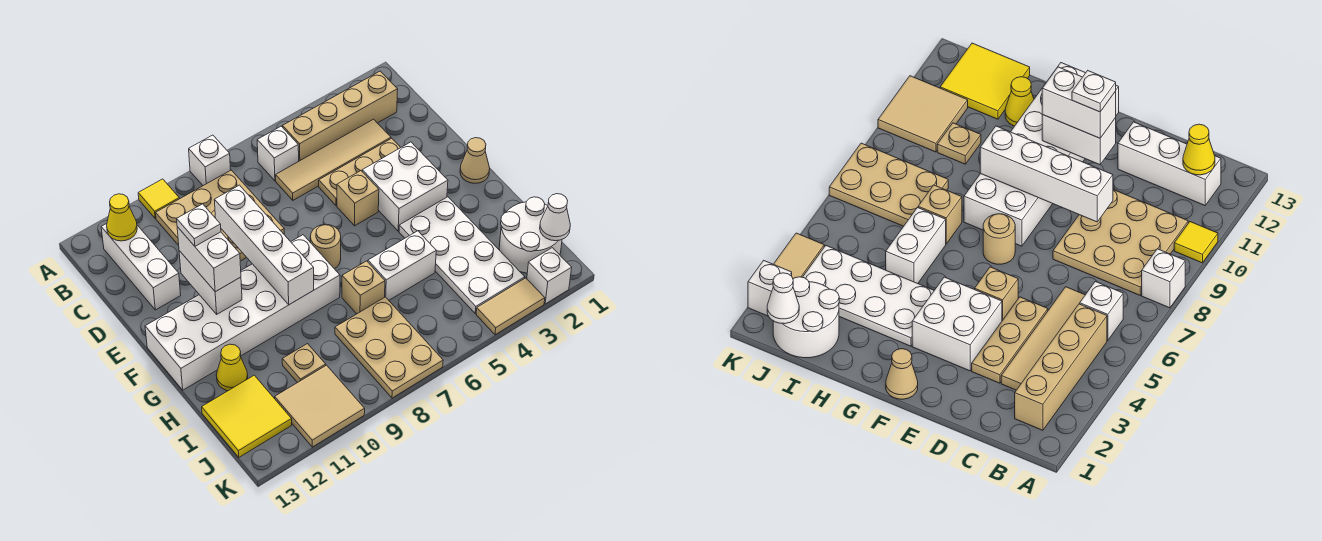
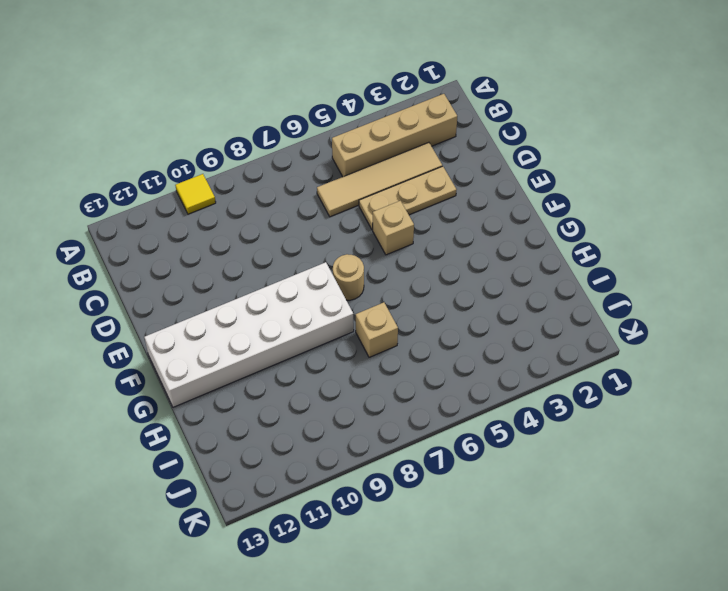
none -> white 1x1 brick [189,135,231,186]
none -> white 1x1 brick [257,126,299,181]
none -> tan 3x3 plate [156,170,284,261]
none -> white 1x3 brick [101,224,181,310]

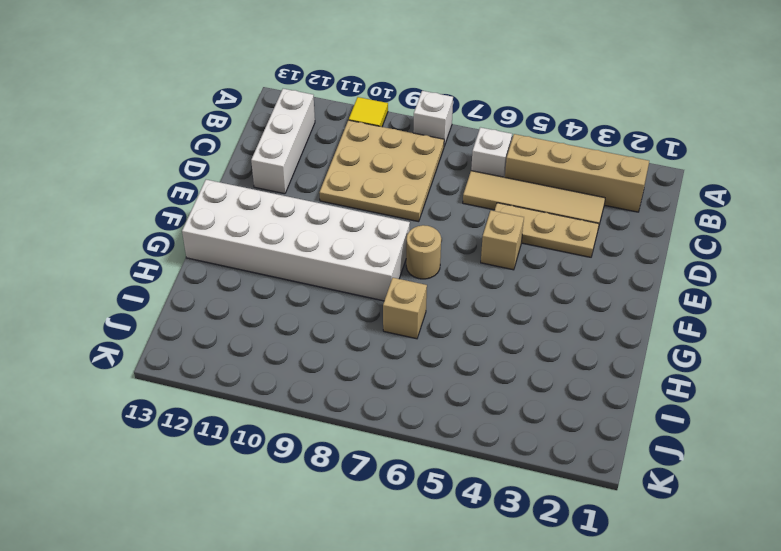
none -> white 2x2 brick [362,142,448,231]
none -> tan 1x1 cone [460,138,490,183]
none -> white 2x4 plate [399,197,525,313]
none -> white 1x2 brick [368,231,436,300]

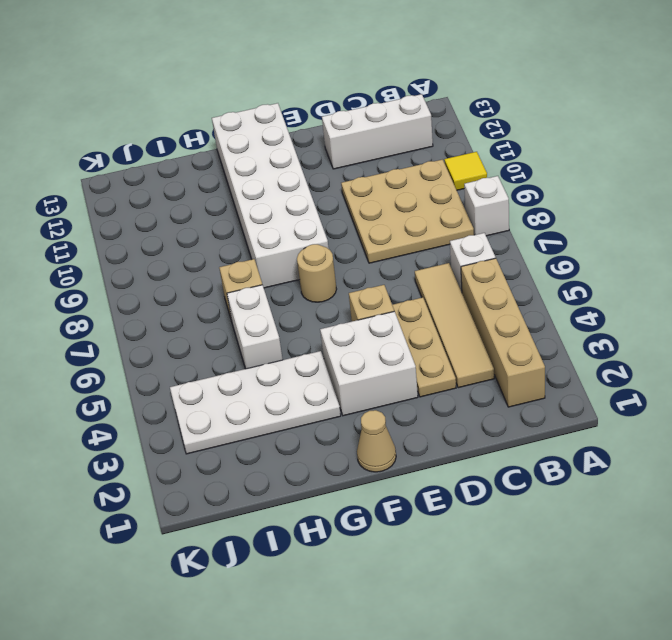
none -> yellow 1x1 cone [216,344,248,391]
none -> white 2x2 round brick [499,197,562,273]
none -> tan 2x3 plate [335,297,443,398]
none -> tan 1x1 plate [282,344,326,383]

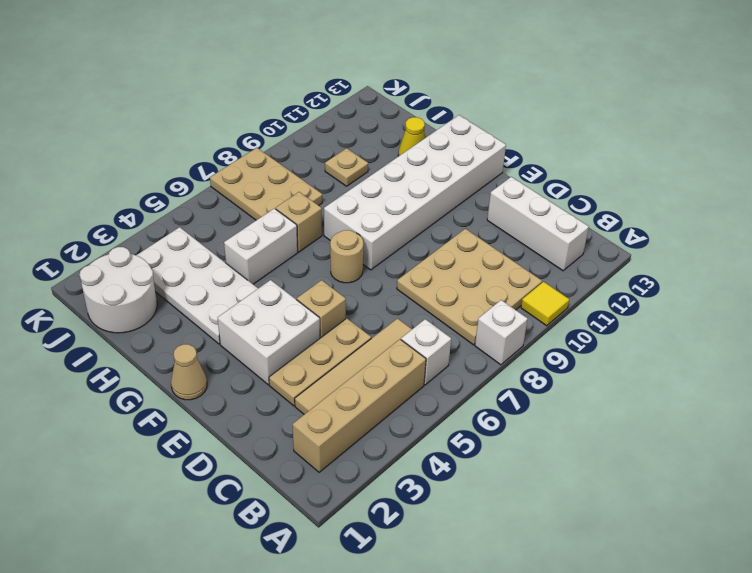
none -> yellow 2x2 tile [202,375,292,457]
none -> tan 2x2 tile [275,365,365,447]
none -> white 1x1 brick [527,248,572,304]
none -> tan 1x2 tile [476,278,545,335]

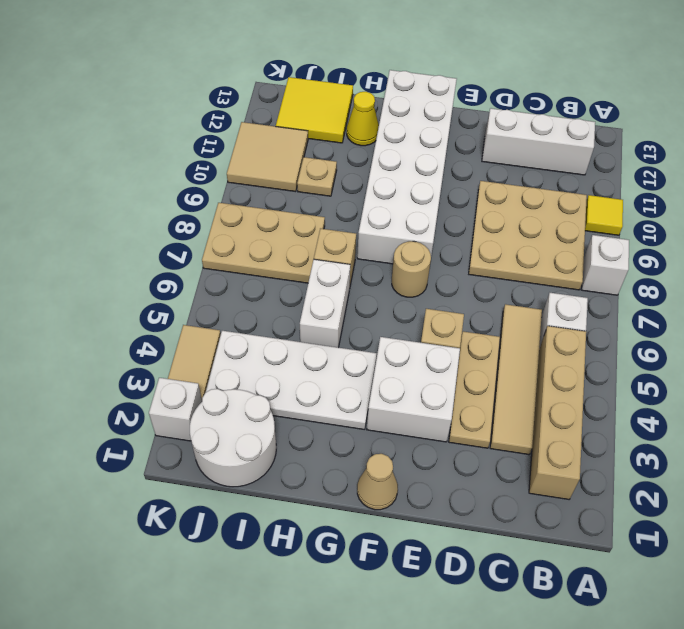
none -> yellow 1x1 cone [107,194,137,241]
none -> white 1x4 brick [214,185,314,305]
none -> white 1x2 brick [179,251,242,314]
none -> white 1x1 cone [540,194,570,241]

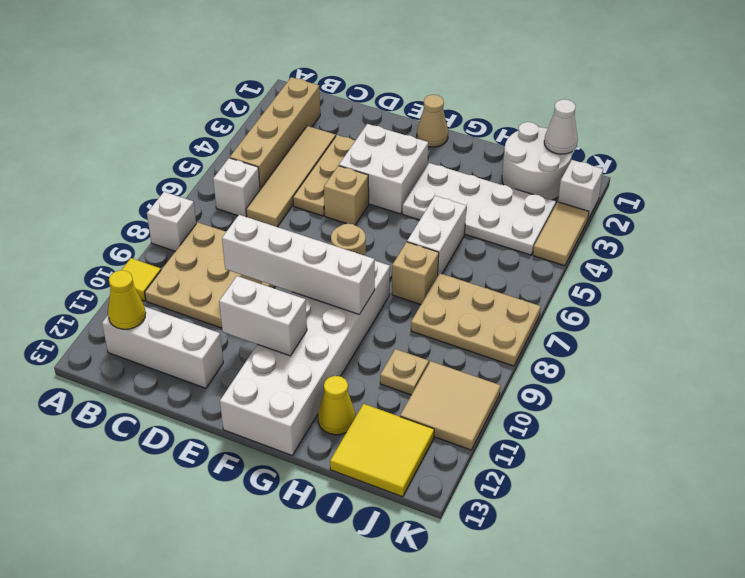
none -> white 1x2 brick [177,227,241,292]
none -> white 1x1 plate [177,204,221,246]

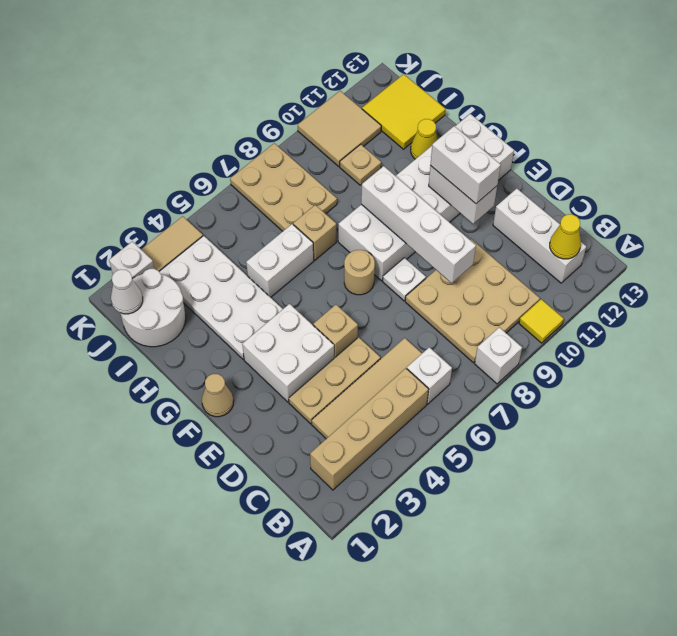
white 1x1 plate [383,258,426,301] -> white 1x1 plate moved to [177,204,221,246]

